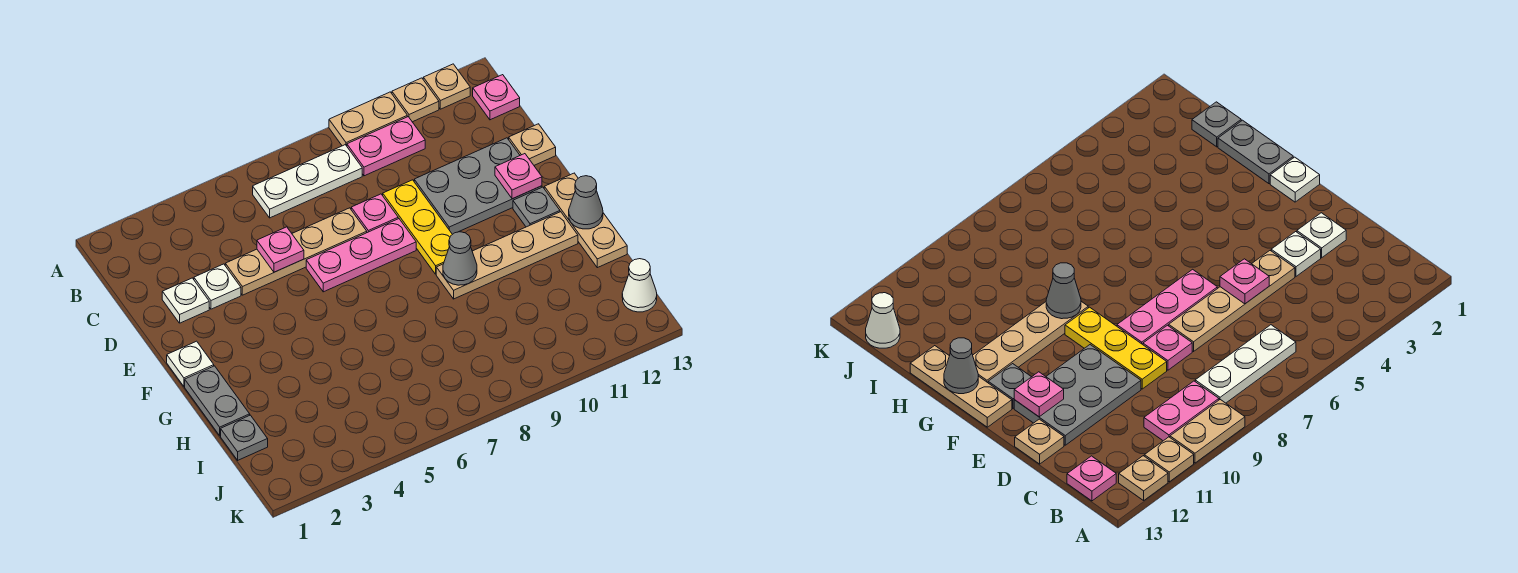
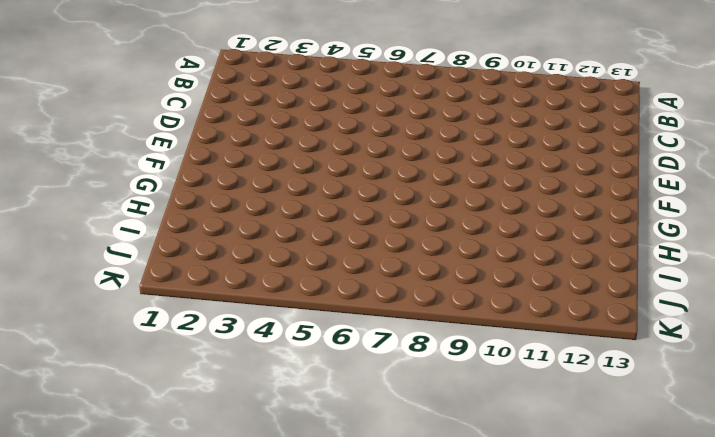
none -> tan 1x2 plate [329,92,407,146]
none -> tan 1x1 plate [392,78,439,122]
none -> tan 1x1 plate [423,64,470,109]

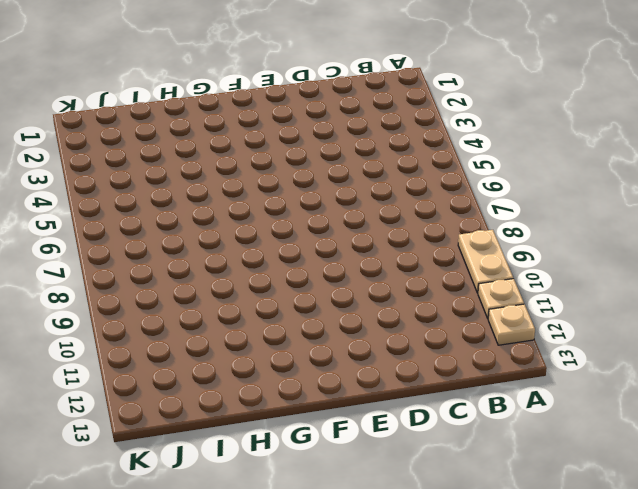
none -> white 1x3 plate [253,145,362,218]
none -> pink 1x2 plate [347,117,425,176]
none -> pink 1x1 plate [473,75,520,120]

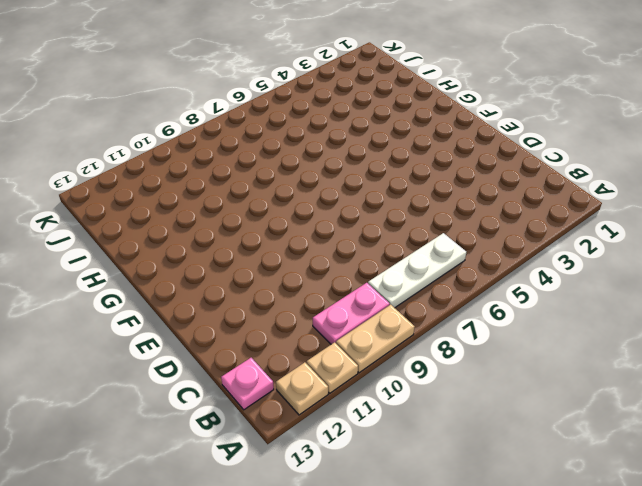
none -> white 1x1 plate [162,278,209,323]
none -> white 1x1 plate [194,264,241,309]
none -> tan 1x4 plate [225,208,367,295]

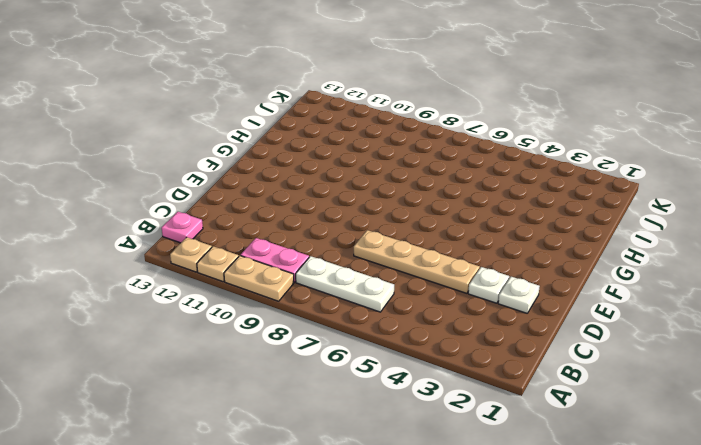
none -> pink 1x1 plate [351,194,398,233]
none -> yellow 1x3 plate [383,180,452,274]
none -> grey 2x3 plate [414,138,542,234]

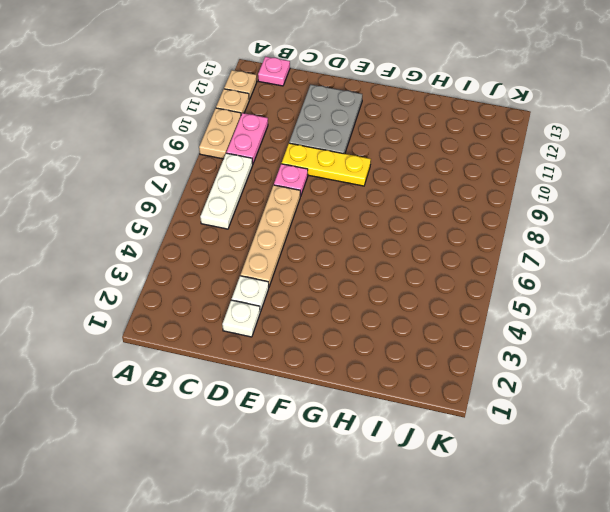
none -> tan 1x1 plate [509,124,556,165]
none -> pink 1x3 plate [306,219,416,292]
none -> white 1x1 plate [167,341,214,386]

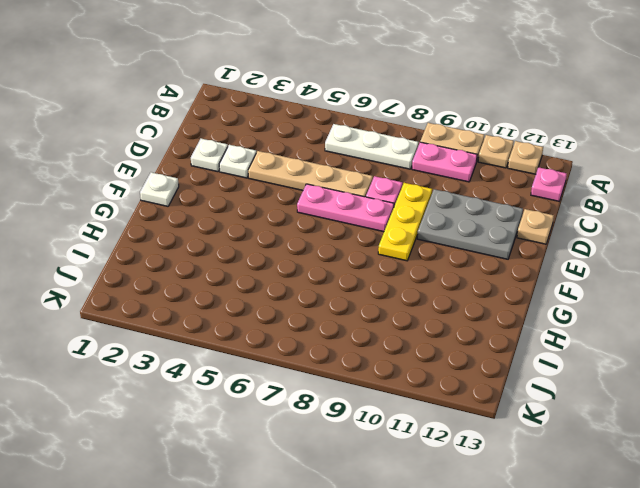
none -> grey 1x1 plate [513,187,560,227]
none -> tan 1x3 plate [544,173,627,268]
none -> grey 1x2 plate [185,366,250,436]

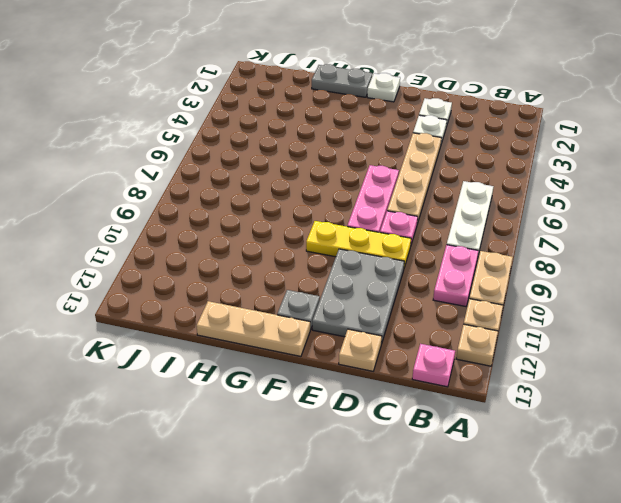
none -> tan 1x4 plate [436,212,578,299]
none -> grey 1x1 plate [221,415,268,460]
none -> white 1x1 cone [622,259,657,312]

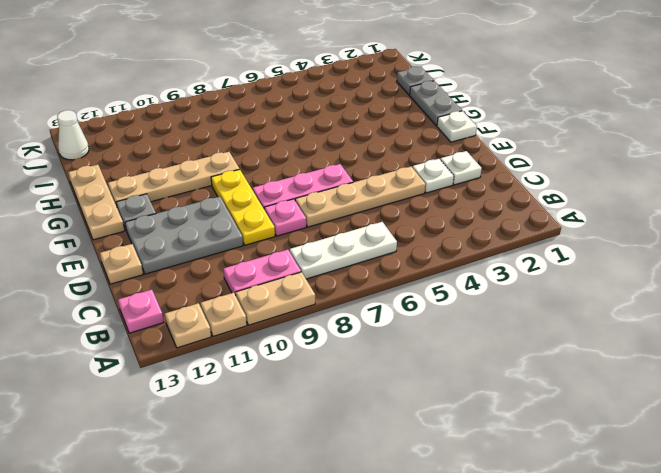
none -> pink 1x1 plate [257,227,304,272]
none -> pink 1x1 plate [495,154,542,199]
none -> grey 1x1 cone [443,232,477,285]

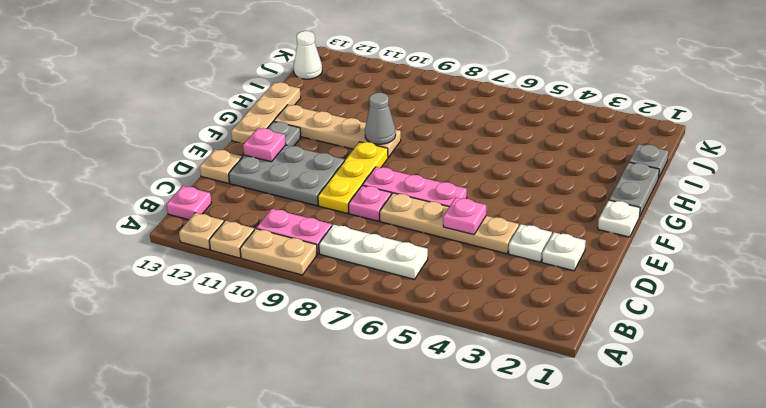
none -> grey 1x1 cone [569,176,603,229]

